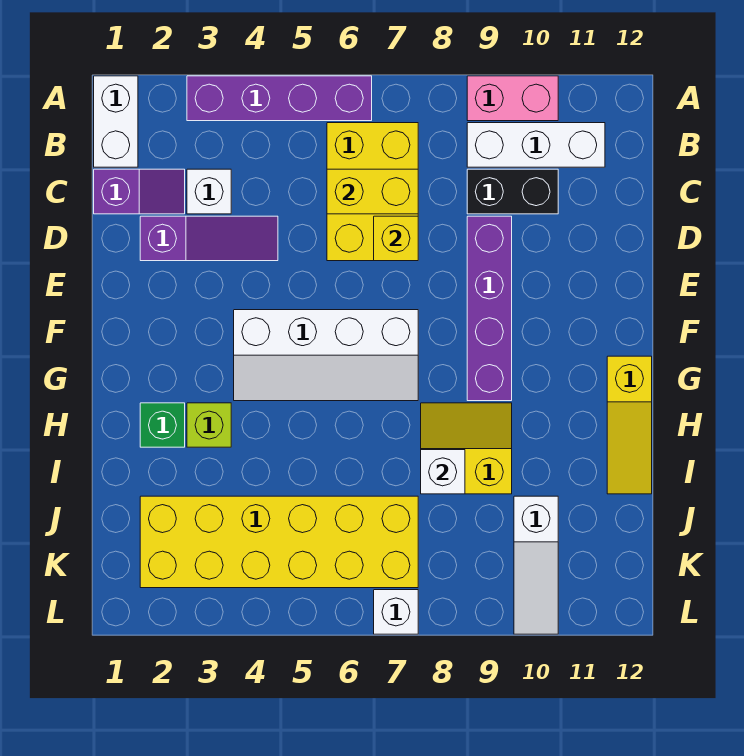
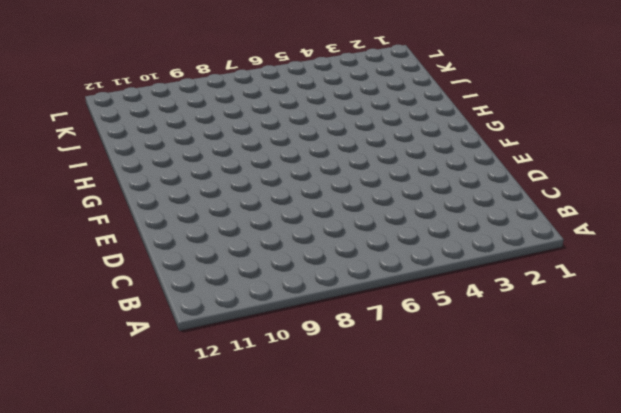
none -> white 1x2 brick [94,76,138,167]
none -> purple 1x4 brick [187,76,372,121]
none -> pink 1x2 brick [467,76,558,121]

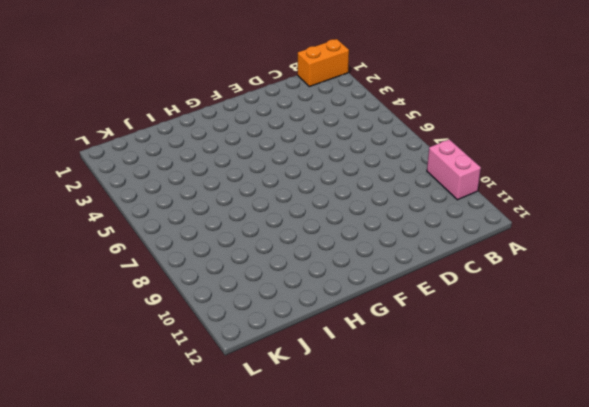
orange 1x2 brick [298,39,349,87] -> white 1x2 brick [94,76,138,167]
none -> purple 1x4 brick [187,76,372,121]
none -> yellow 2x3 brick [327,123,418,261]
none -> white 1x3 brick [467,123,605,167]

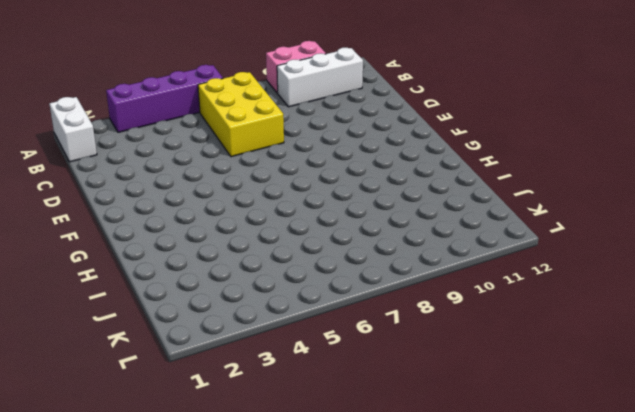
none -> purple 1x2 slope [94,169,185,214]
none -> white 1x1 brick [187,169,231,214]
none -> black 1x2 brick [467,169,558,214]

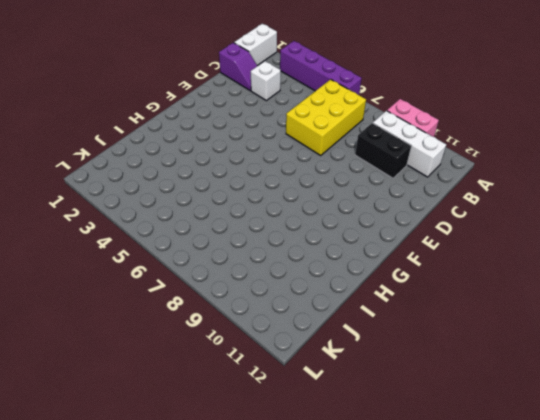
none -> purple 1x3 slope [140,216,278,261]
none -> purple 1x4 brick [467,216,512,401]
none -> white 2x4 slope [234,310,418,401]

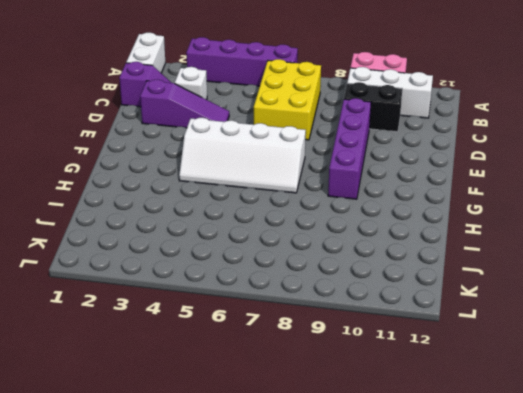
none -> yellow 1x3 slope [607,356,652,494]
none -> green 1x1 brick [140,403,185,447]
none -> lime 1x1 brick [187,403,231,447]

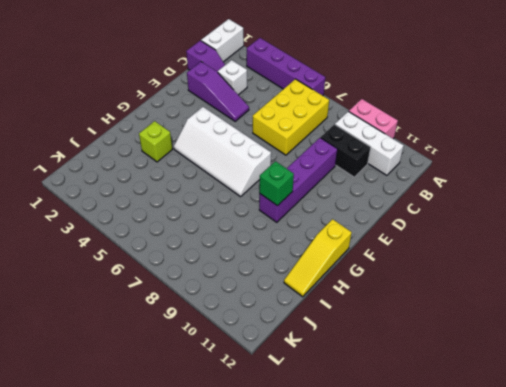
green 1x1 brick [260,161,294,206] -> green 1x1 brick moved to [140,403,185,447]
none -> yellow 2x2 slope [421,403,512,494]
none -> yellow 2x6 brick [140,496,418,588]
none -> white 1x3 slope [514,496,558,634]

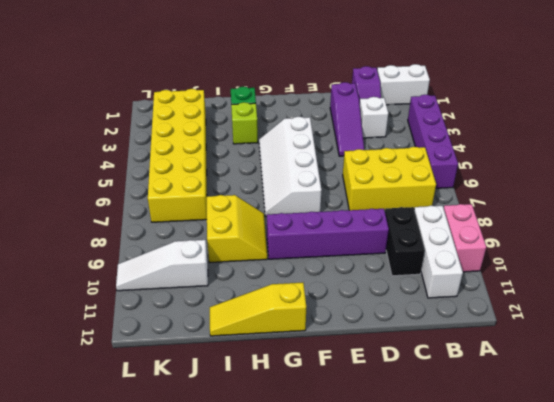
none -> white 1x1 brick [374,590,418,634]
none -> yellow 1x2 brick [327,169,418,214]
none -> yellow 1x1 brick [374,216,418,261]

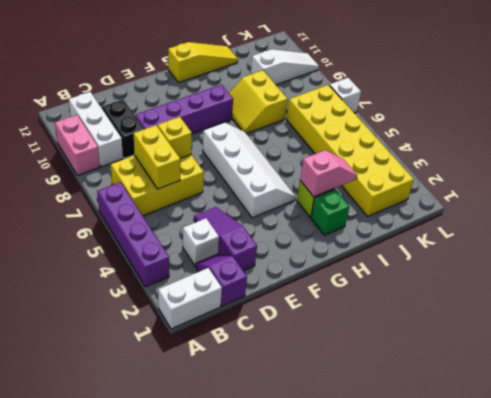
pink 1x2 slope [300,150,357,197] -> none
none -> white 1x1 brick [421,450,465,494]

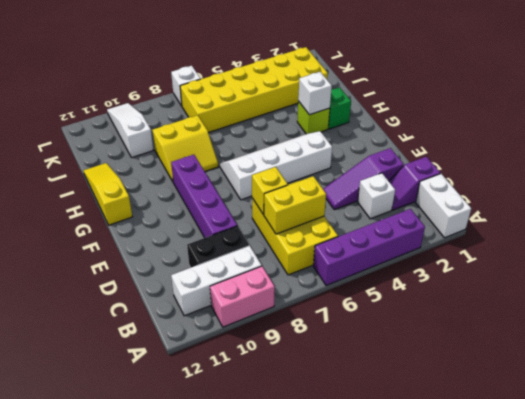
white 1x1 brick [298,72,332,115] -> white 1x1 brick moved to [421,450,465,494]

